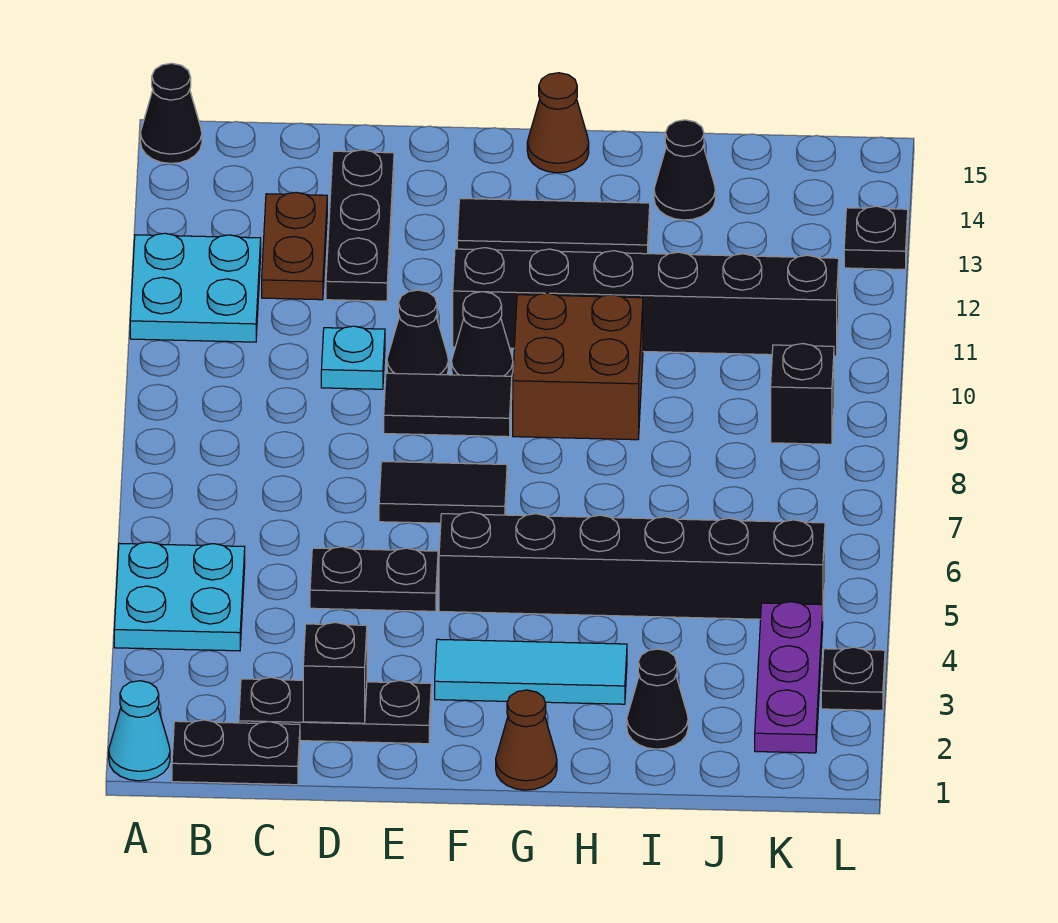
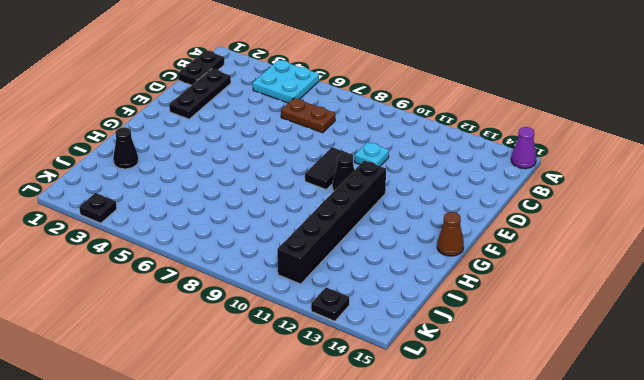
purple 1x1 cone [511,127,536,169] -> black 1x1 cone [140,63,202,163]
brown 1x2 plate [281,98,335,133] -> brown 1x2 plate moved to [262,192,327,300]
none -> cyan 1x1 cone [109,681,170,781]
none -> cyan 2x2 plate [130,233,261,342]
none -> black 1x2 plate [310,547,438,611]

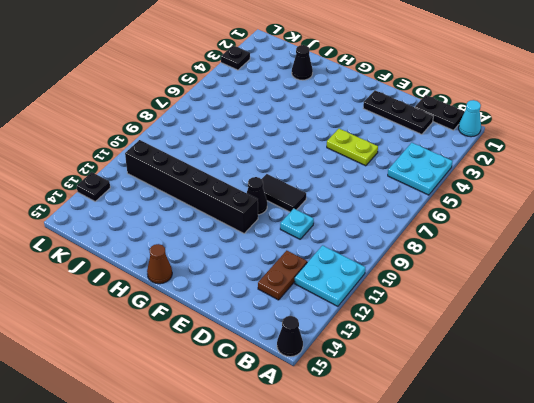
lime 1x2 plate [327,129,378,166] -> black 1x2 plate [310,547,438,611]
none -> black 1x3 plate [326,150,394,301]
none -> black 1x2 tile [379,462,507,523]
none -> black 1x1 cone [387,290,448,375]

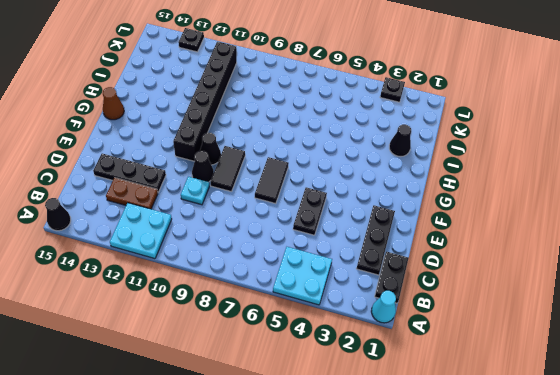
none -> cyan 1x3 tile [435,639,627,704]
none -> black 1x6 brick [439,512,825,619]
none -> black 1x3 tile [457,198,650,254]

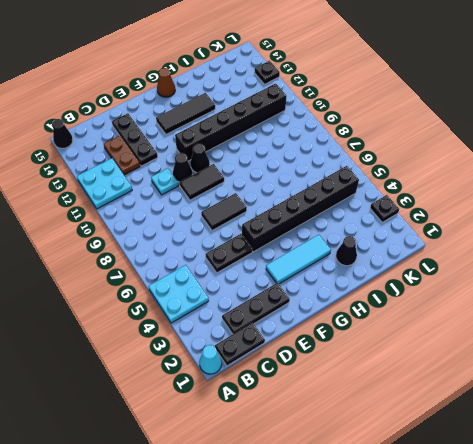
none -> brown 1x1 cone [496,690,557,790]
none -> brown 2x2 brick [513,293,643,440]
none -> black 1x1 cone [654,120,715,220]

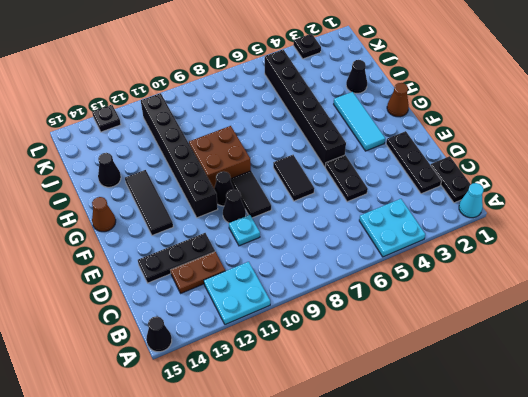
none -> purple 1x3 plate [755,602,823,753]
none -> black 1x1 brick [771,344,834,444]
none -> black 1x1 brick [303,622,367,723]

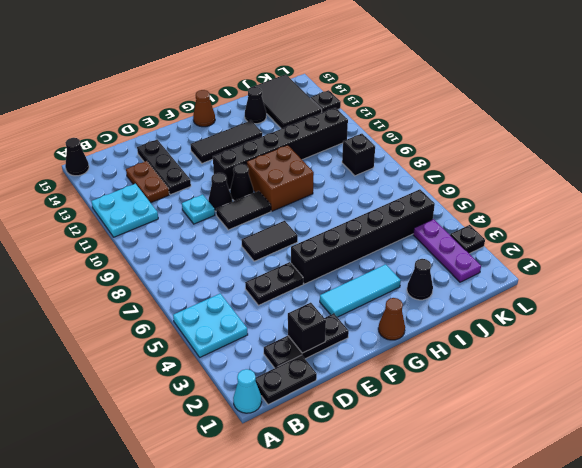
black 2x3 tile [249,74,322,129] -> none

